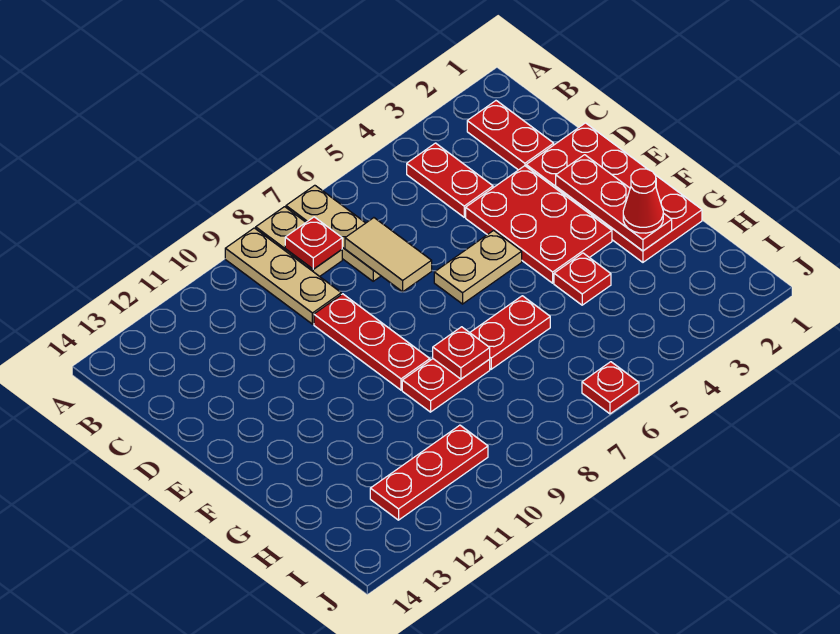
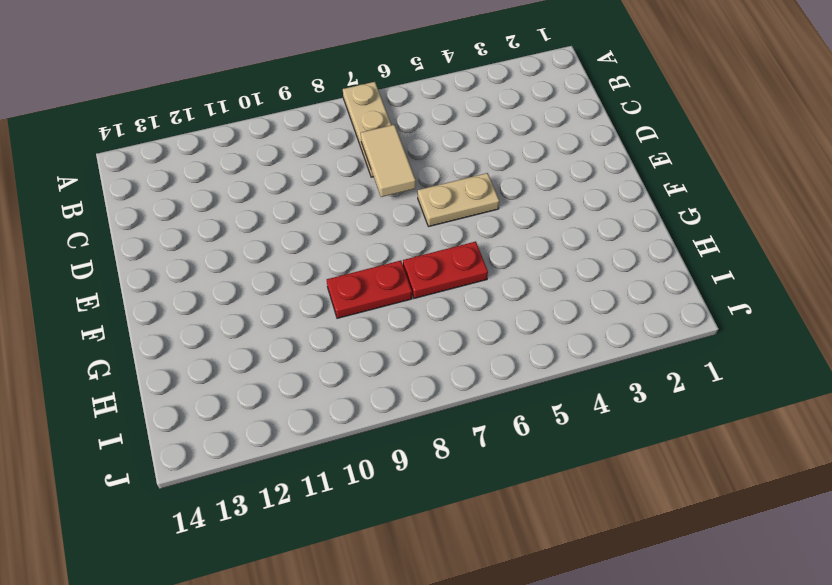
none -> tan 1x2 plate [256,207,342,276]
none -> tan 1x3 plate [225,228,341,324]
none -> red 1x2 plate [467,101,554,170]

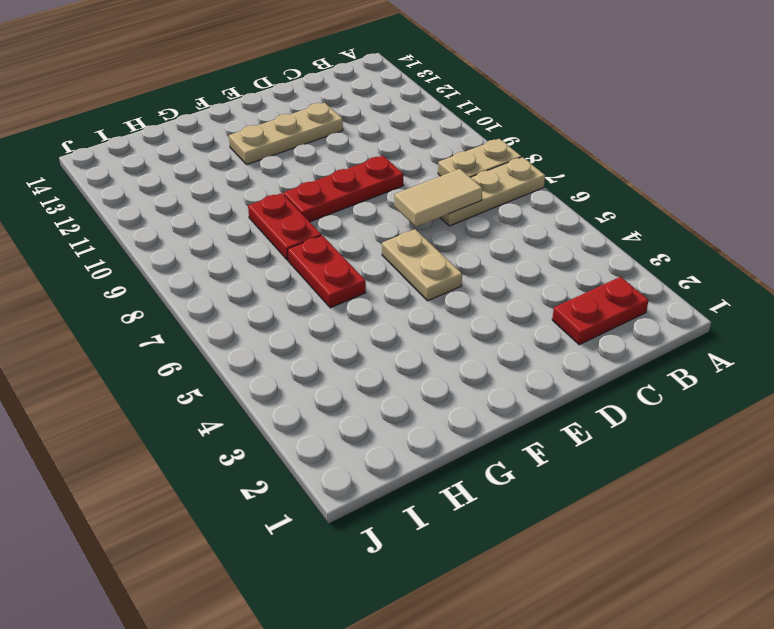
tan 1x3 plate [229,103,343,164] -> tan 1x3 plate moved to [225,228,341,324]
none -> red 1x2 plate [407,143,493,217]
none -> red 2x4 plate [526,123,702,262]
none -> red 2x3 plate [466,166,612,283]

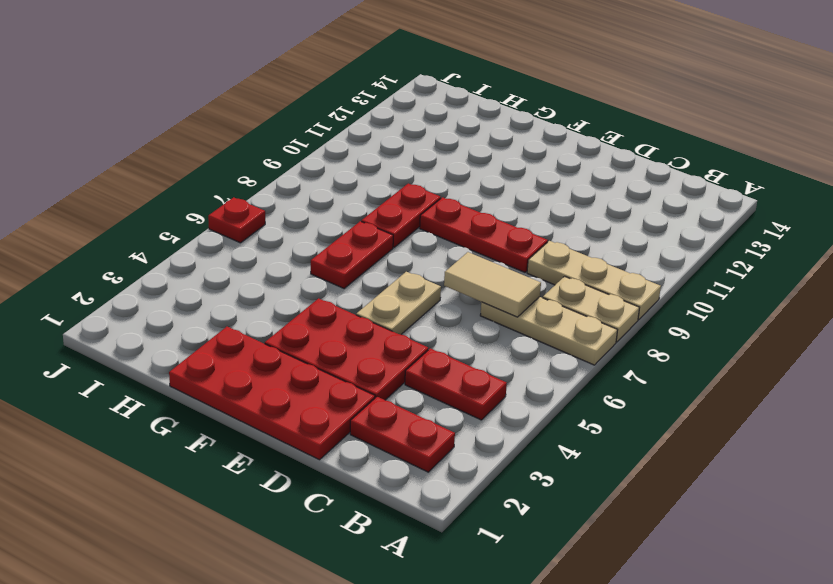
none -> red 1x1 plate [554,253,611,305]
none -> red 1x3 plate [370,425,488,520]
none -> red 1x1 plate [285,217,342,269]

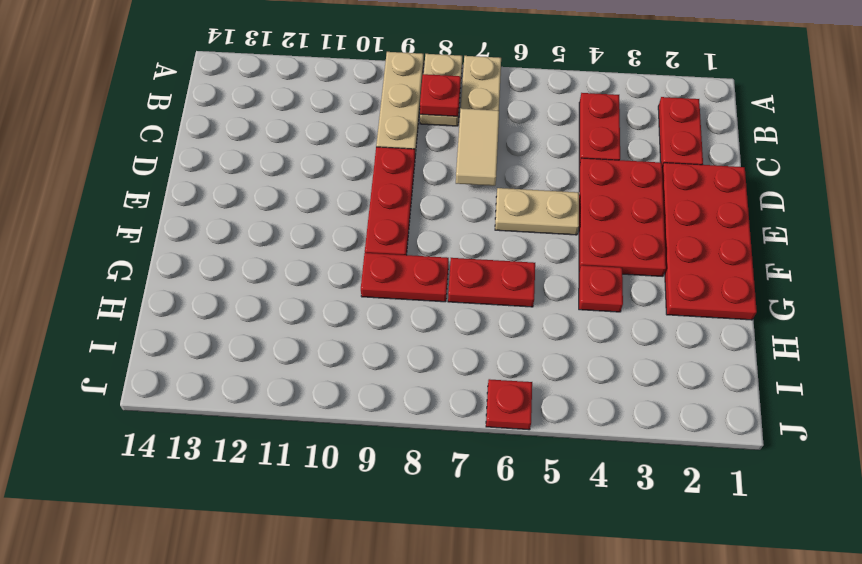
none -> red 1x3 plate [370,425,488,520]
none -> red 1x3 plate [556,155,672,251]
none -> red 1x1 plate [433,327,490,379]

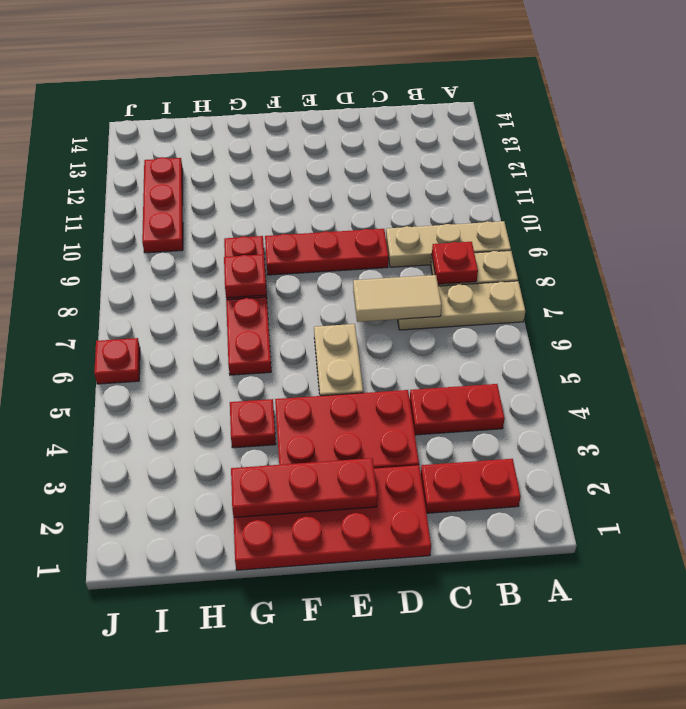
none -> red 1x1 cone [623,169,663,233]

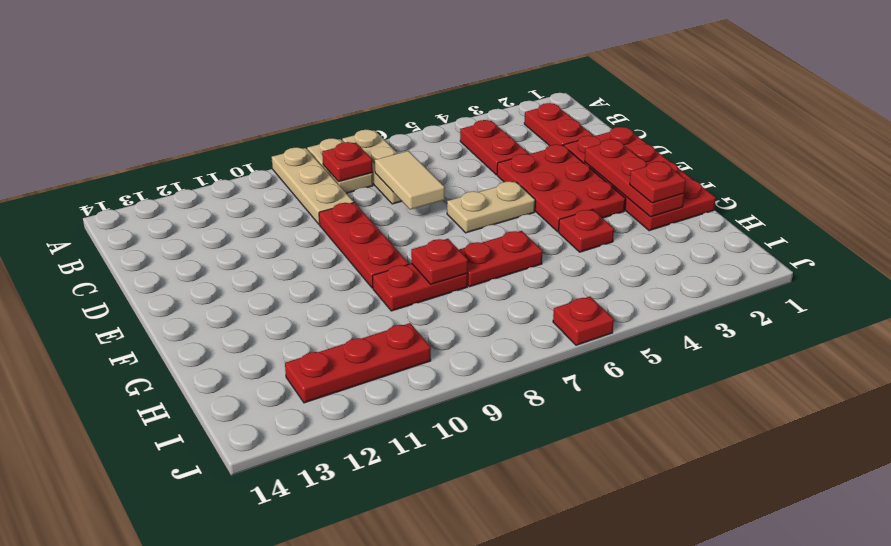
red 1x1 plate [630,161,686,203] -> red 1x1 cone [623,169,663,233]

